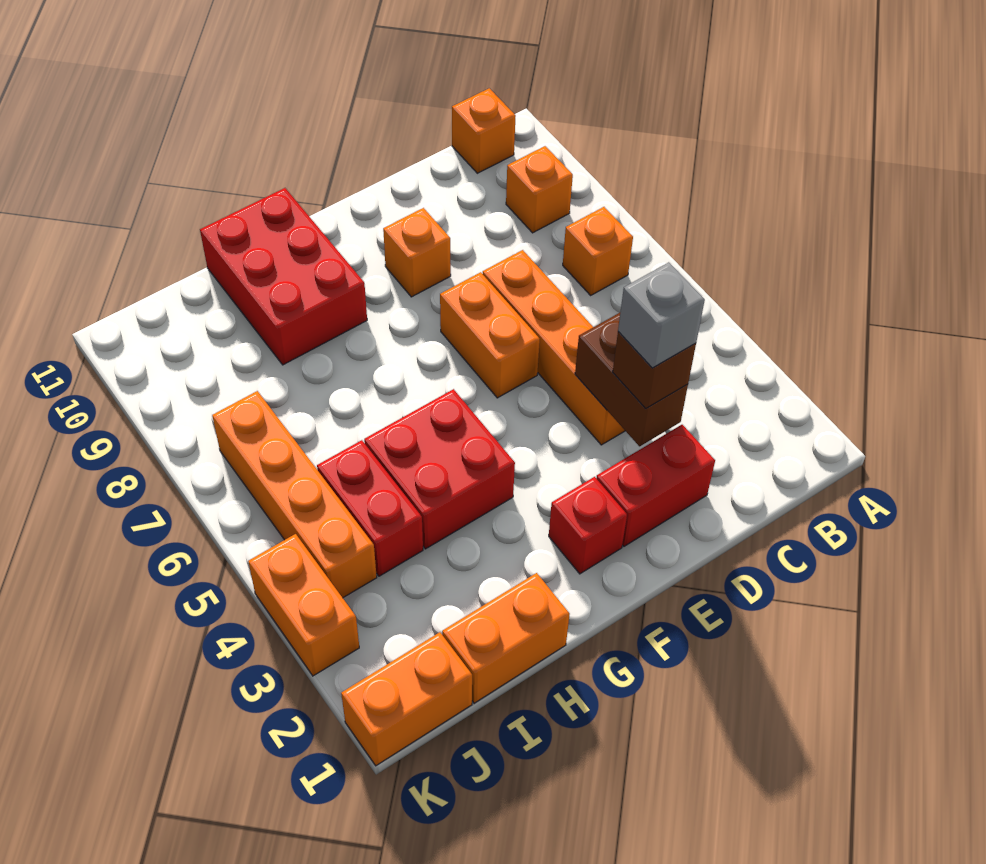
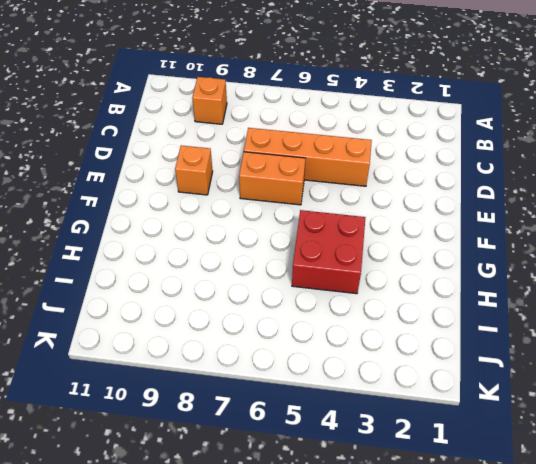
none -> orange 1x1 brick [563,207,633,295]
none -> orange 1x1 brick [452,88,516,173]
none -> red 1x2 brick [596,425,715,546]

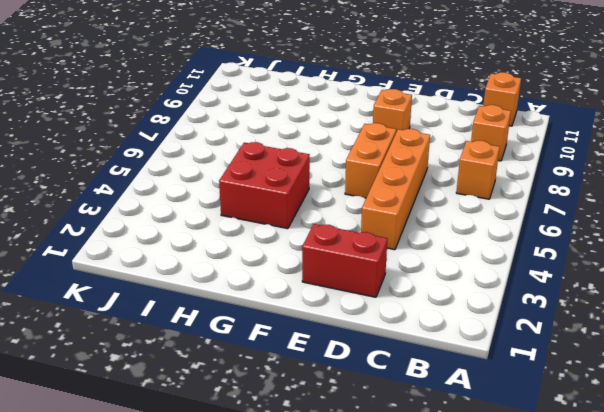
none -> red 1x1 brick [549,477,627,574]
none -> red 2x3 brick [200,188,367,365]
none -> orange 1x2 brick [442,573,570,703]

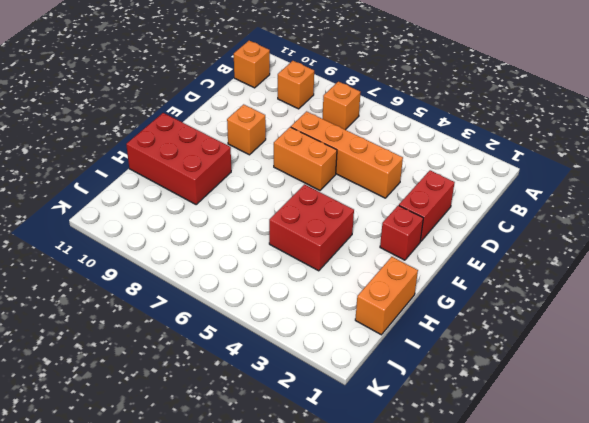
none -> red 1x2 brick [317,440,423,576]
none -> orange 1x2 brick [341,632,472,766]
none -> orange 1x4 brick [212,391,377,598]

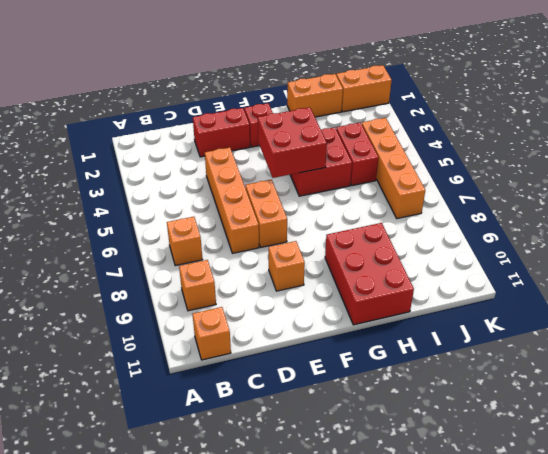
red 2x2 brick [258,107,327,178] -> none
none -> orange 1x2 brick [248,534,359,676]
none -> brown 1x2 brick [575,313,688,446]
none -> brown 1x1 brick [613,332,696,409]

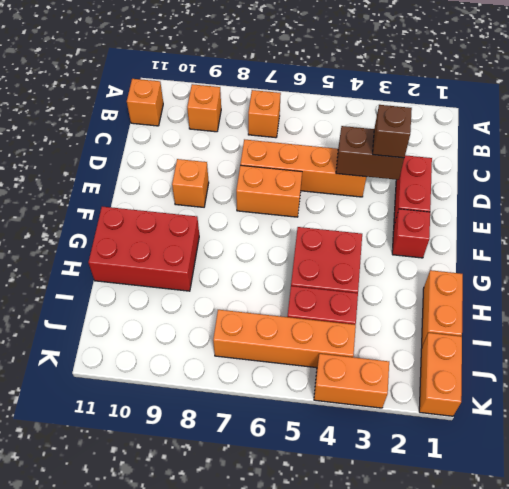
none -> grey 1x1 brick [618,262,705,368]

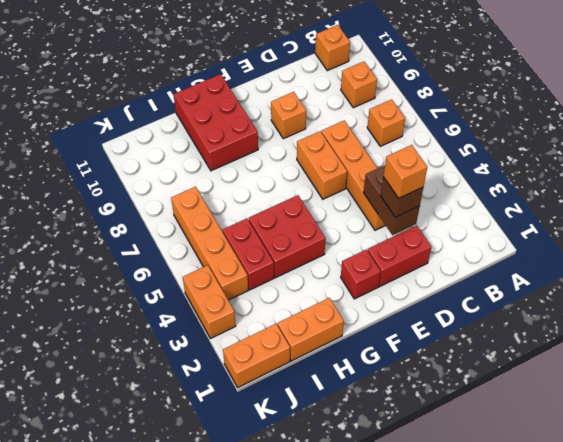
orange 1x1 brick [383,145,427,199] -> grey 1x1 brick [618,262,705,368]

